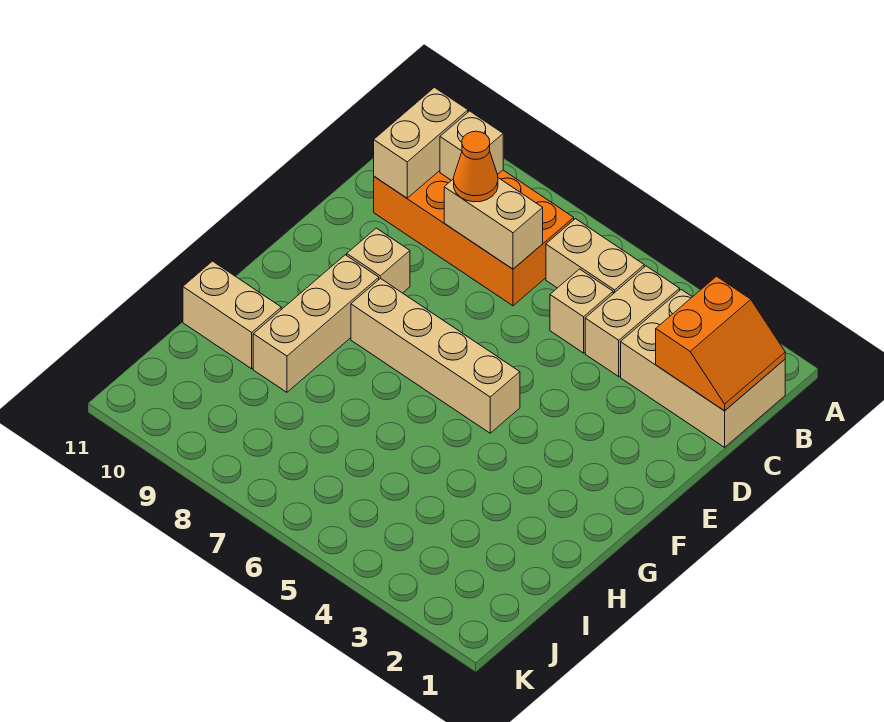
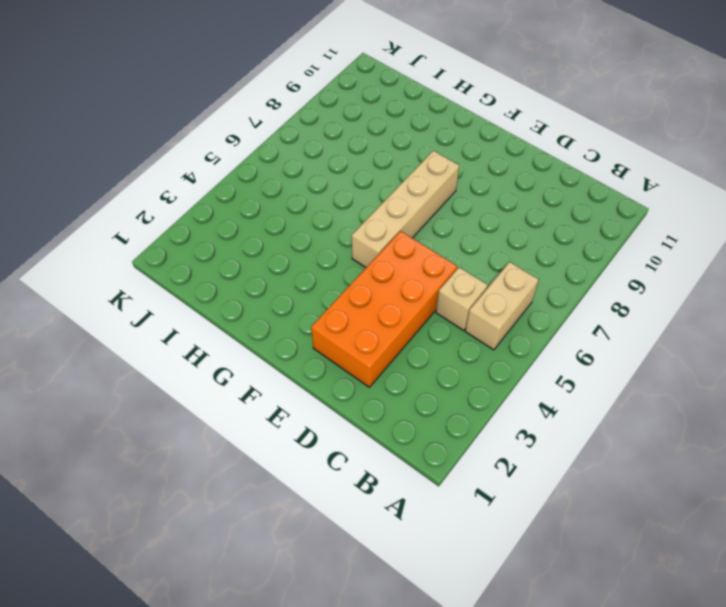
orange 2x4 brick [311,231,457,387] -> orange 2x4 brick moved to [374,170,574,306]
none -> tan 2x3 brick [621,290,785,447]
none -> tan 1x2 brick [585,266,680,377]
none -> tan 1x1 brick [347,228,410,293]

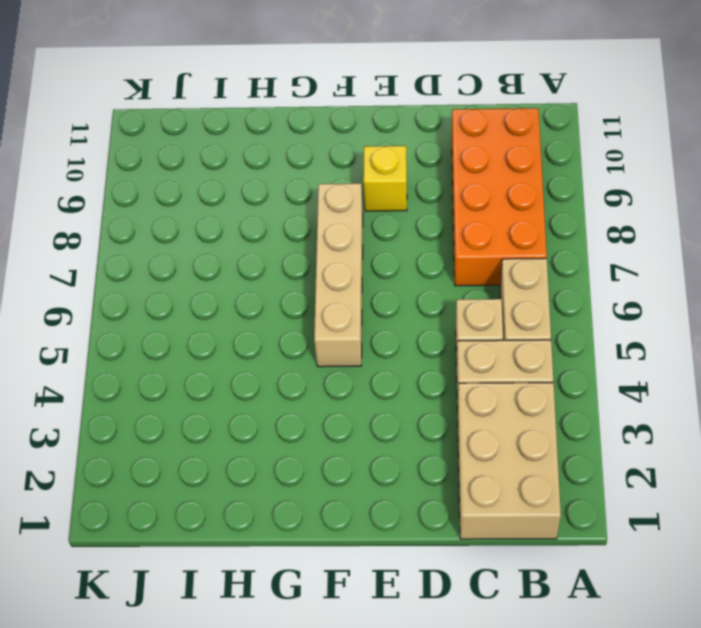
yellow 1x1 brick [363,146,407,211] -> tan 1x1 brick [347,228,410,293]
none -> tan 1x3 brick [253,255,379,392]
none -> tan 1x2 brick [183,261,281,369]
none -> orange 2x2 slope [656,276,785,411]

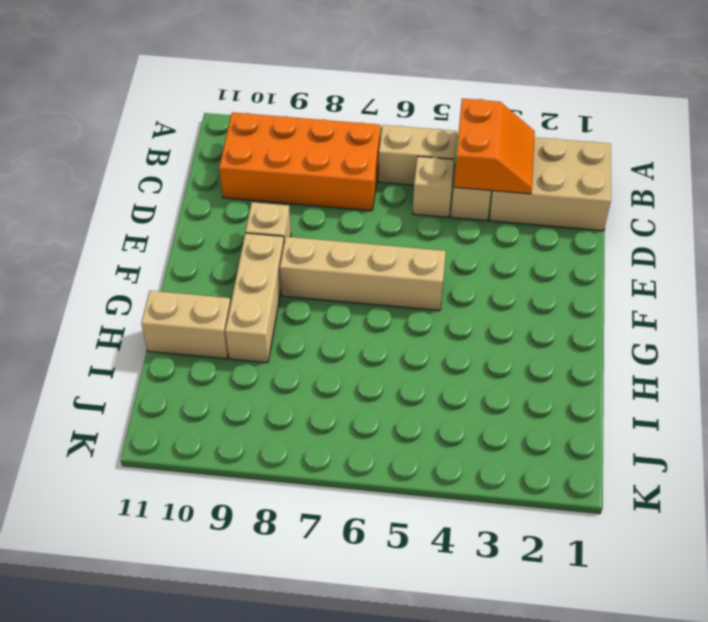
orange 2x2 slope [454,99,535,194] -> orange 2x2 slope moved to [656,276,785,411]
none -> tan 1x1 brick [440,111,503,180]
none -> tan 1x2 brick [374,88,468,198]
none -> tan 1x2 brick [444,178,543,269]

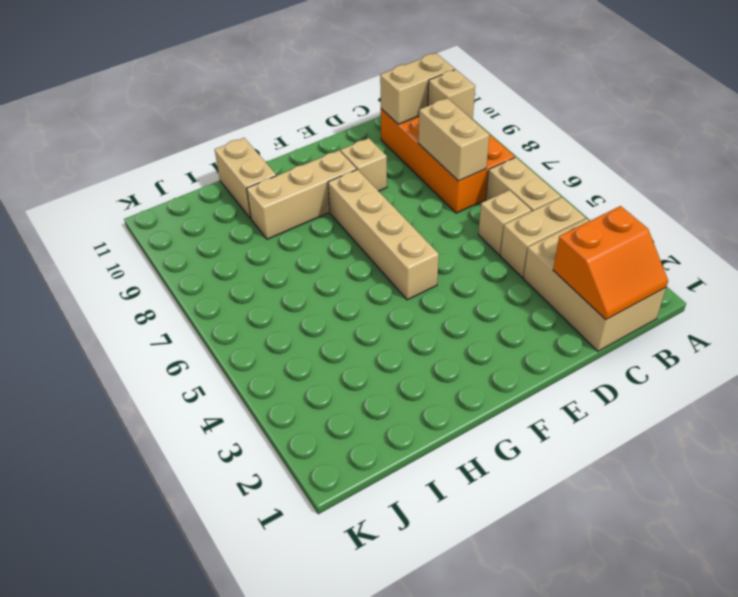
none -> orange 1x1 cone [454,131,498,202]

